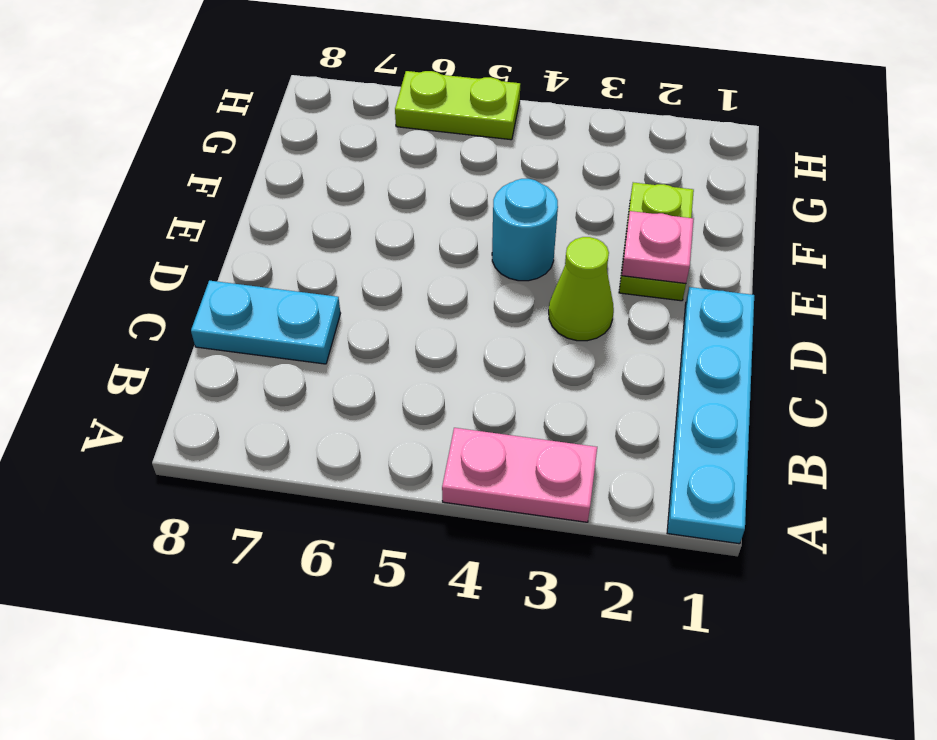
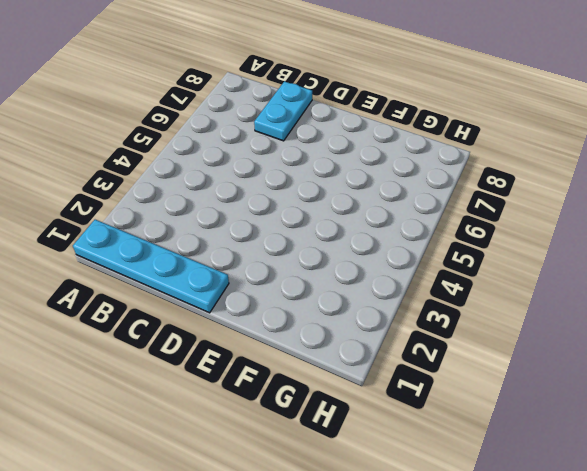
none -> pink 1x2 plate [442,428,597,522]
none -> lime 1x1 cone [549,237,614,341]

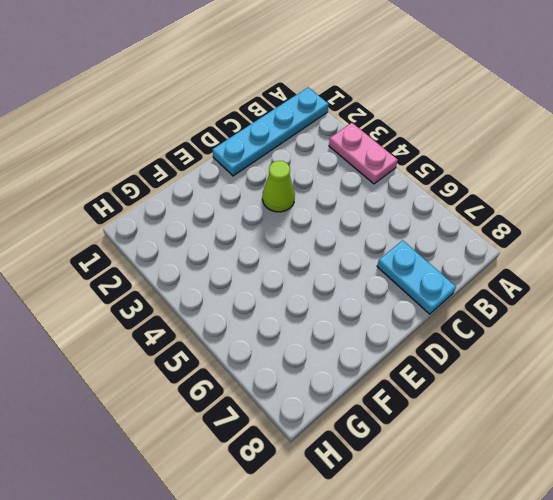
none -> lime 1x2 plate [619,182,694,301]
none -> cyan 1x1 round brick [492,179,558,281]

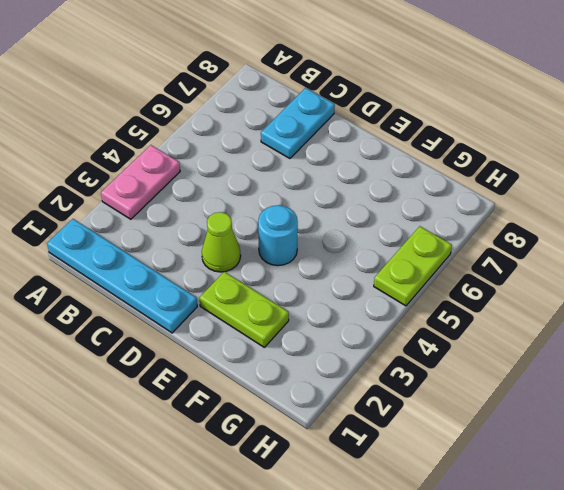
none -> pink 1x1 plate [622,211,693,283]

